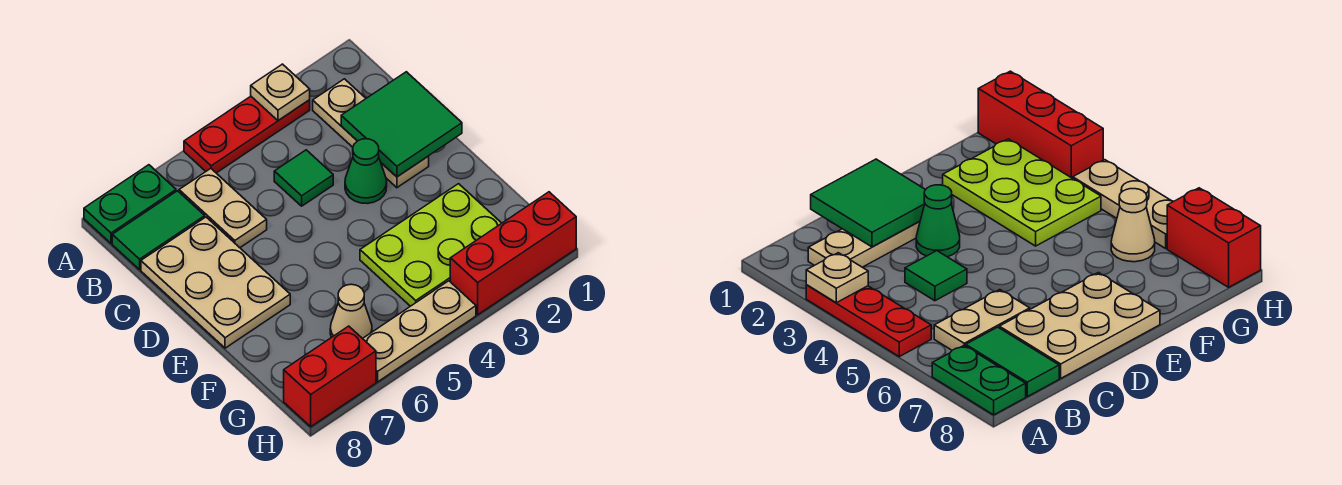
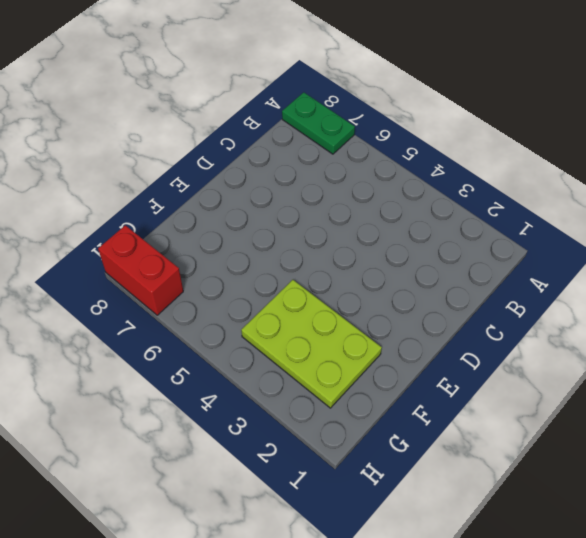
none -> red 1x3 plate [184,96,310,173]
none -> tan 1x3 plate [313,79,429,188]
none -> tan 1x2 plate [179,169,267,248]

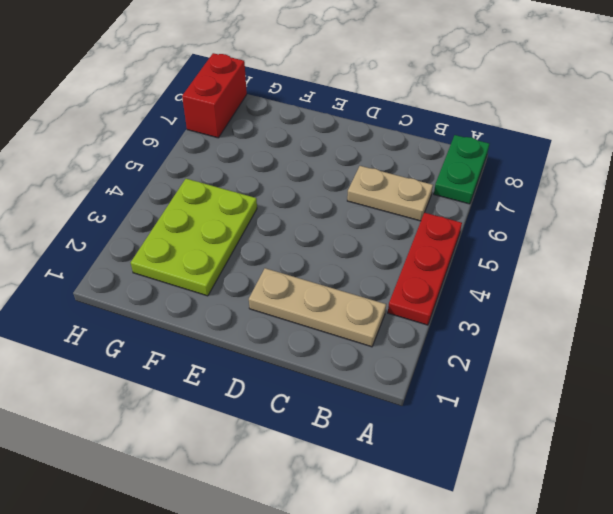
none -> green 1x2 tile [112,191,205,270]
none -> green 1x1 tile [274,150,333,206]
none -> tan 2x3 plate [141,217,290,348]

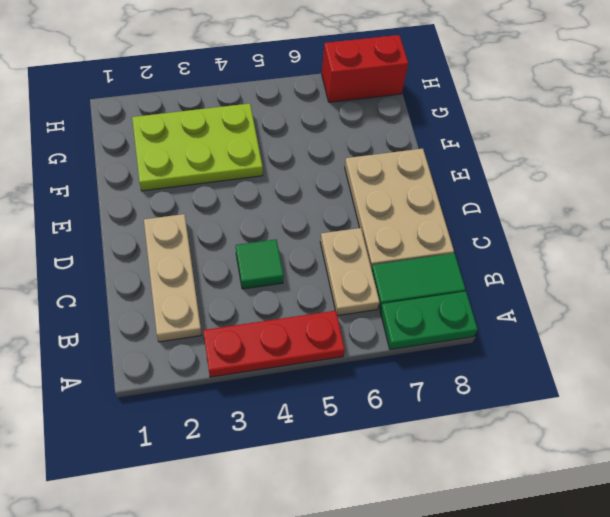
none -> green 1x1 cone [345,139,387,204]
none -> tan 1x1 cone [330,284,372,339]
none -> red 1x3 brick [450,192,576,315]

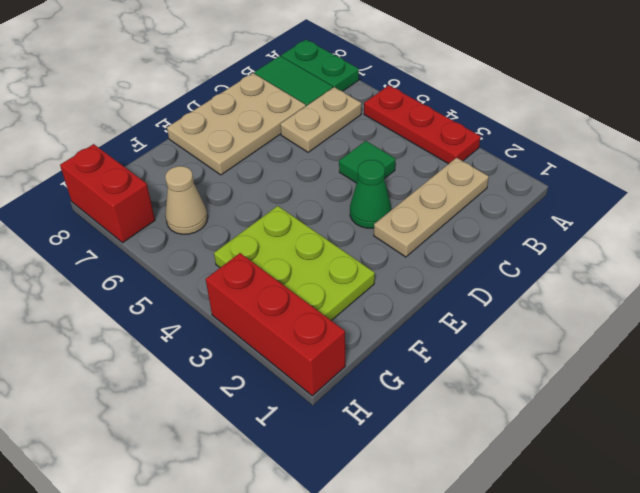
none -> tan 1x3 plate [363,281,476,382]
none -> tan 1x1 plate [251,64,310,121]
none -> green 2x2 tile [341,72,462,177]

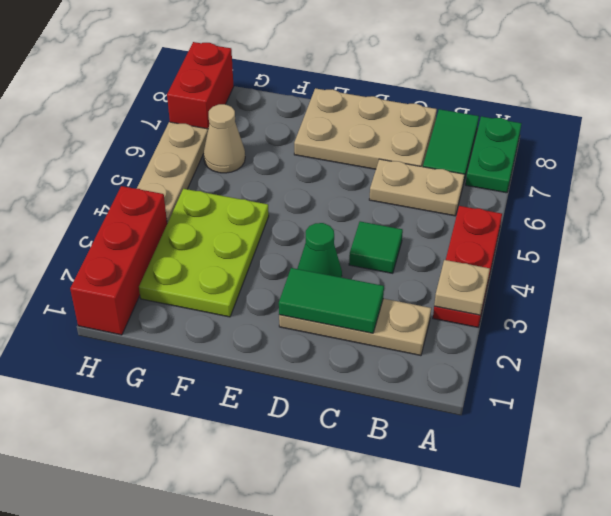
green 1x2 tile [279,268,384,333] -> green 2x2 tile [341,72,462,177]

